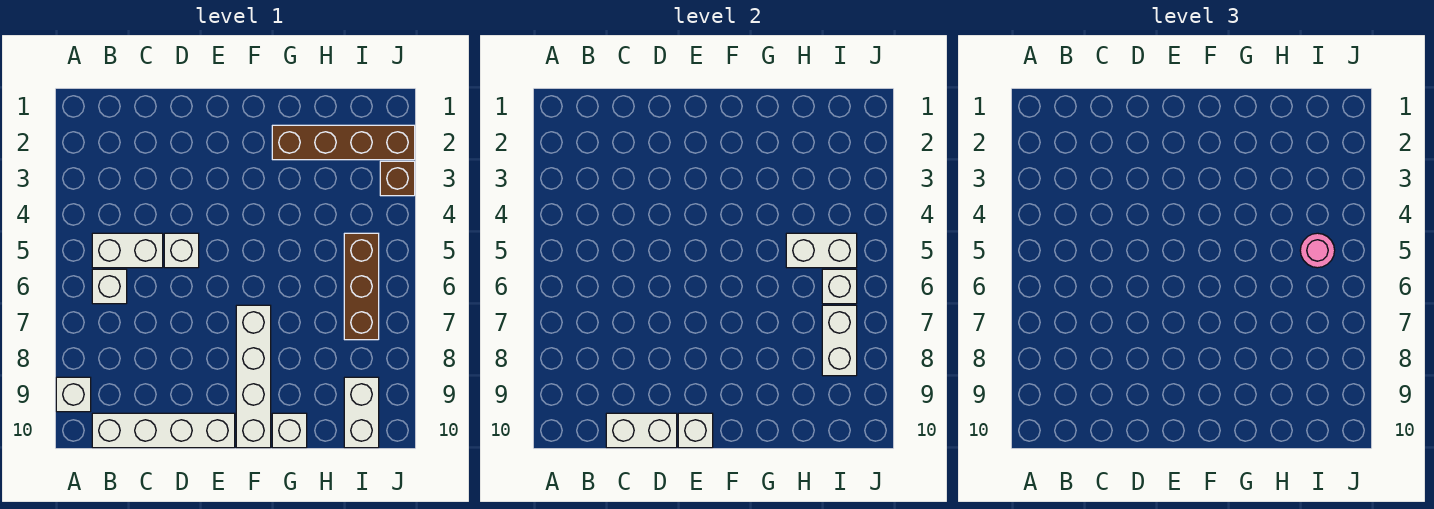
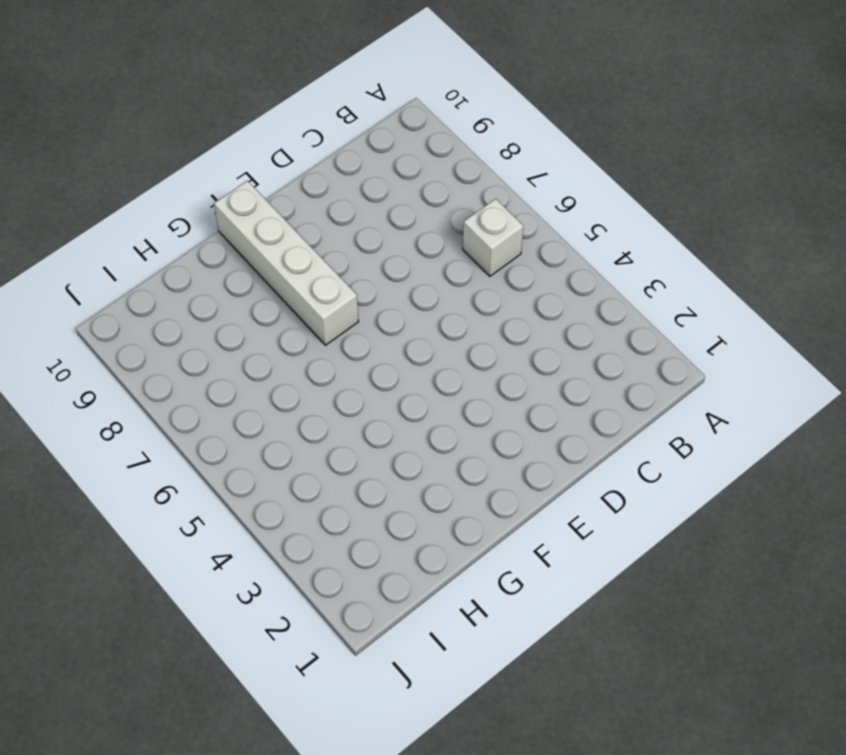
none -> white 1x1 brick [56,377,91,412]
none -> white 1x2 brick [92,233,163,268]
none -> white 1x4 brick [92,413,235,448]

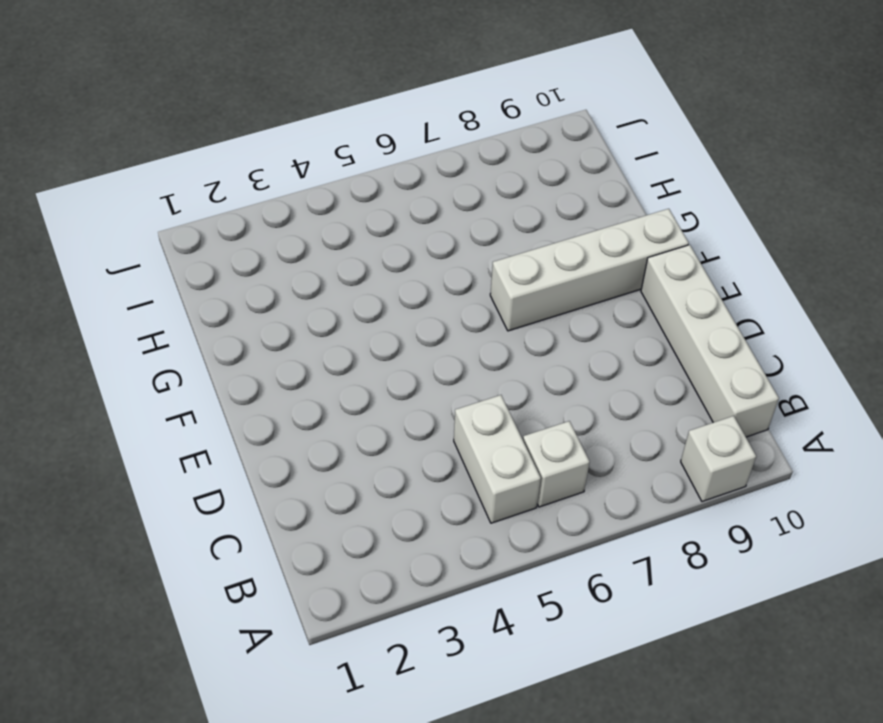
none -> white 1x1 brick [164,233,199,268]
none -> brown 1x4 brick [272,125,415,160]
none -> white 1x1 brick [272,413,307,448]

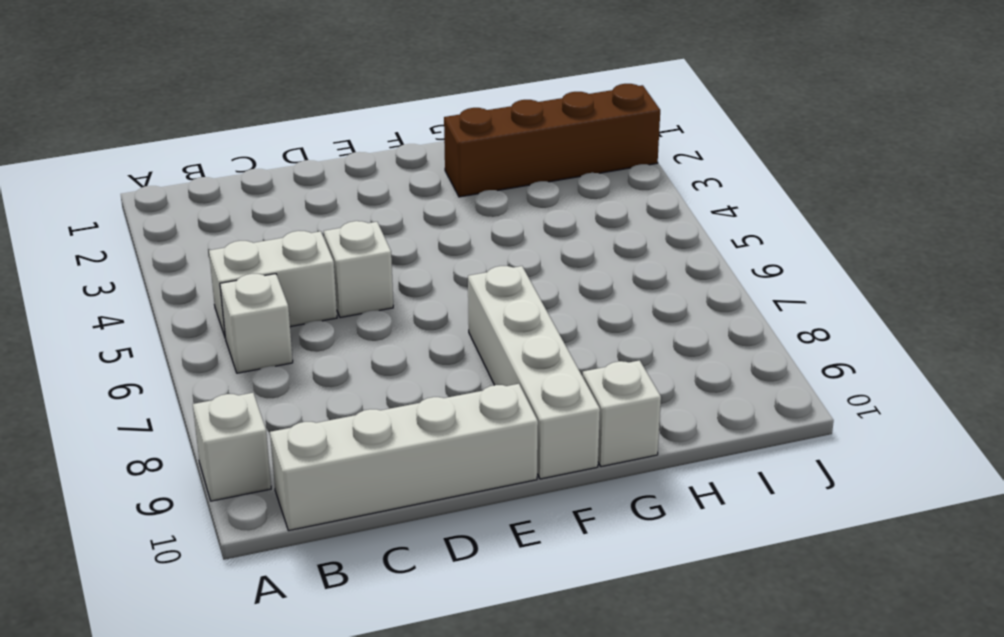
none -> brown 1x3 brick [344,233,379,340]
none -> white 1x2 brick [344,377,379,448]
none -> brown 1x1 brick [380,161,415,196]

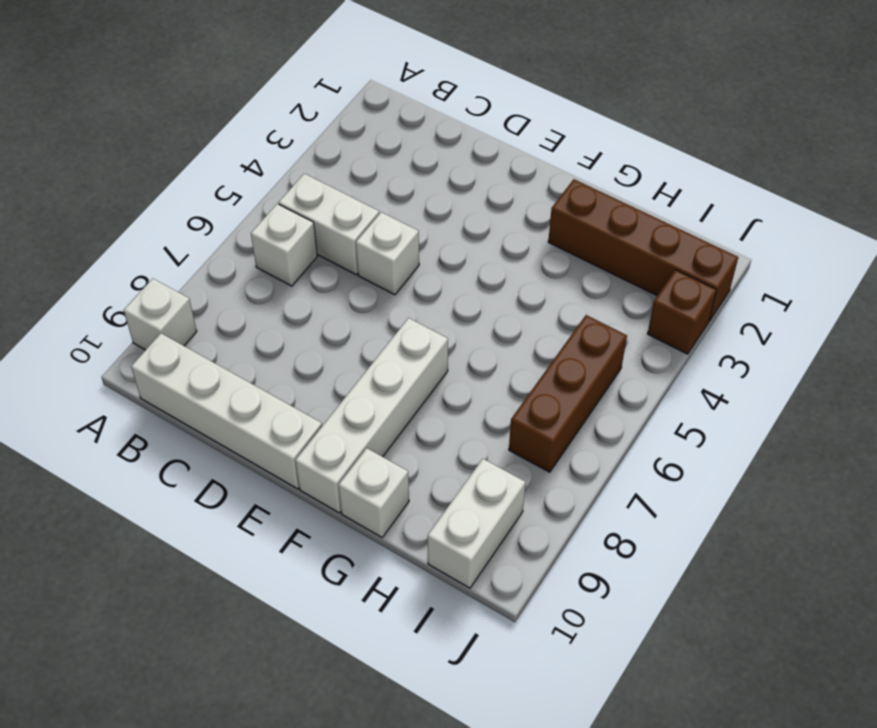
none -> white 1x2 brick [606,413,677,448]
none -> white 1x1 brick [678,413,713,448]
none -> white 1x2 brick [786,233,857,268]

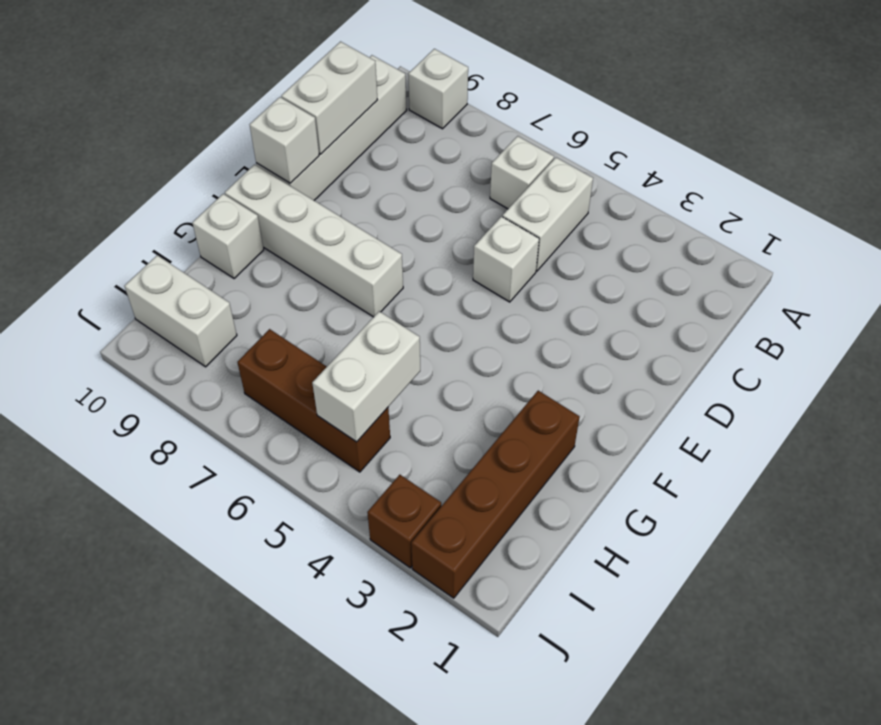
none -> white 1x1 brick [822,269,857,304]
none -> white 1x2 brick [822,305,857,376]
none -> pink 1x1 round brick [1300,233,1335,268]

